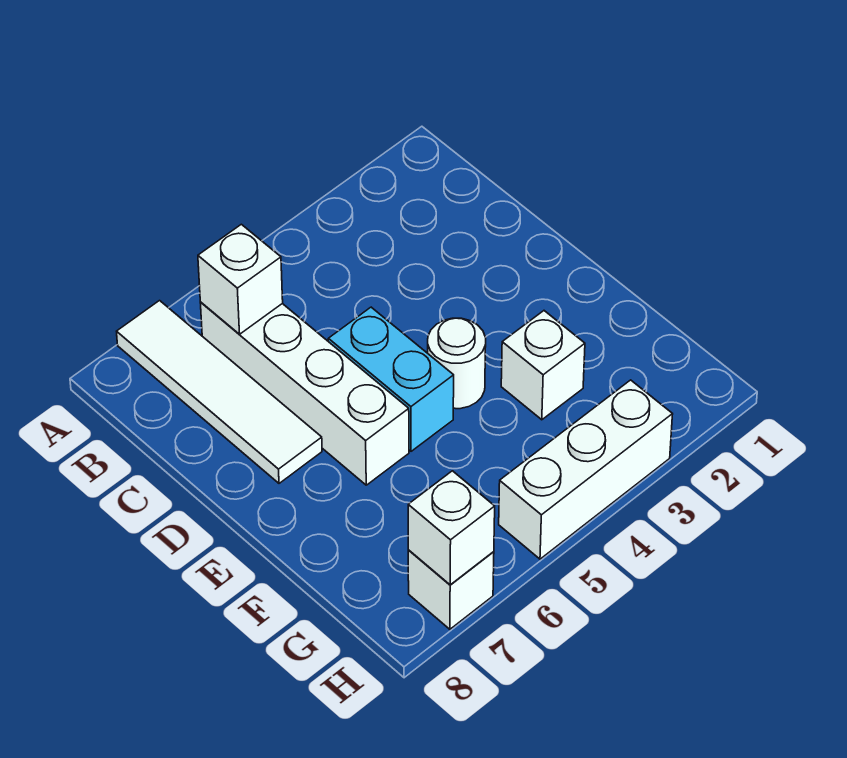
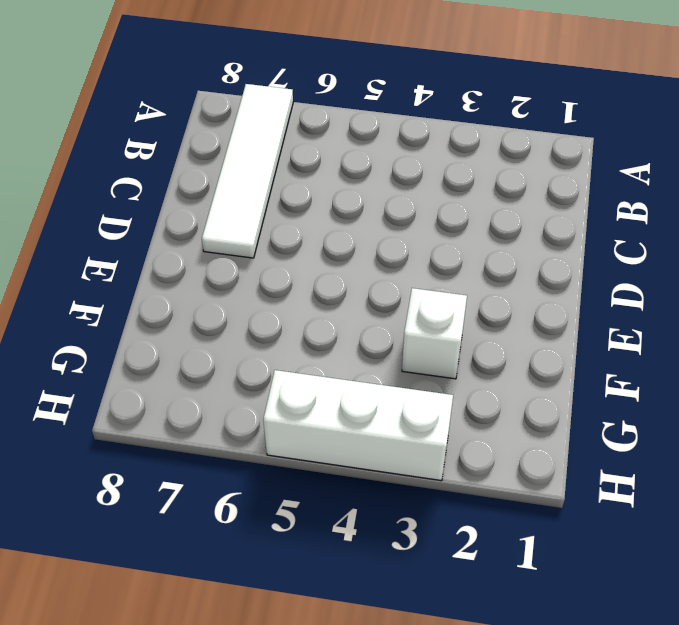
none -> white 1x4 brick [200,302,409,485]
none -> cyan 1x2 brick [328,307,454,451]

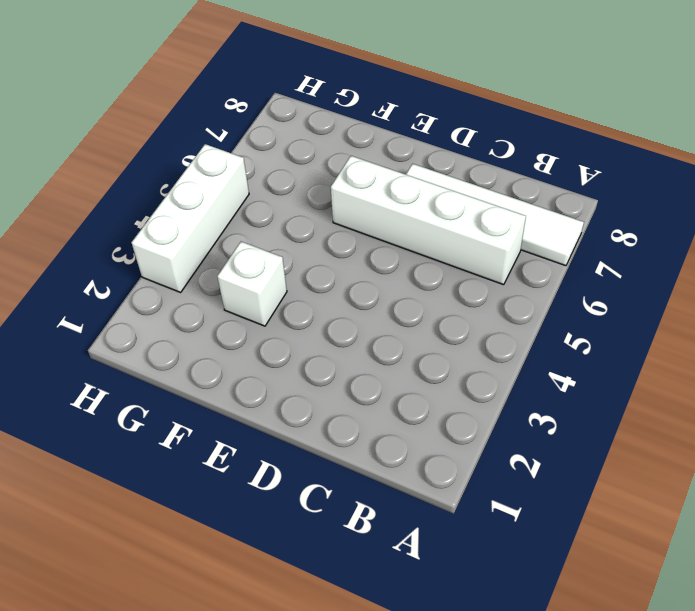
none -> cyan 1x2 brick [328,307,454,451]
none -> white 1x1 round brick [428,318,486,409]

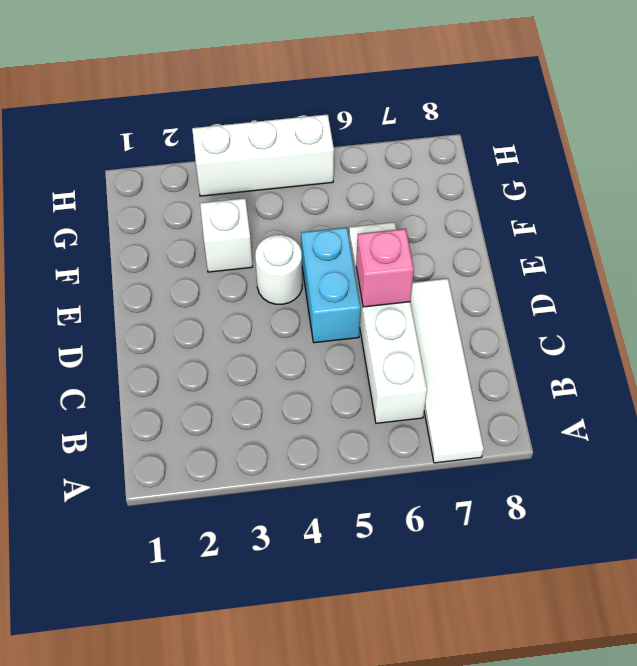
pink 1x1 brick [356,229,414,307] -> none
none -> white 1x1 brick [408,550,494,629]
none -> white 1x1 brick [198,224,283,334]

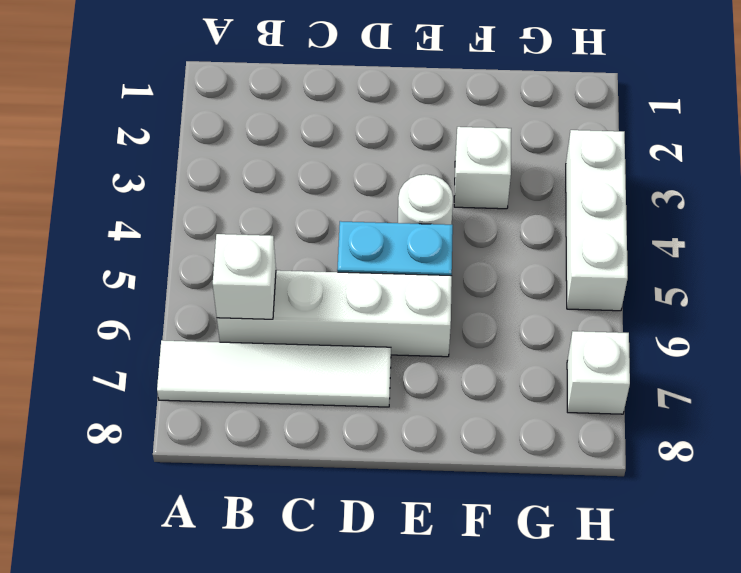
none -> white 1x1 brick [408,471,495,585]

